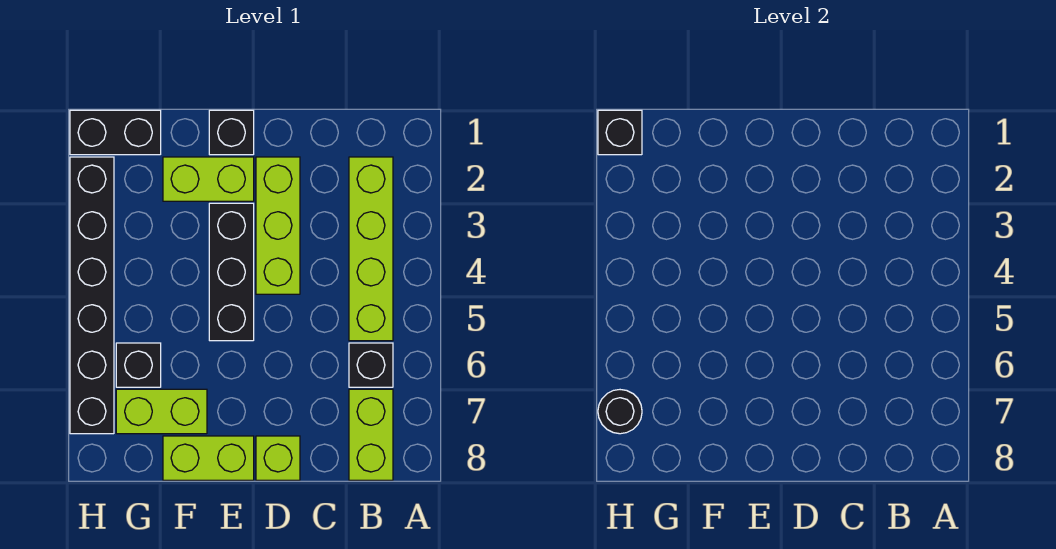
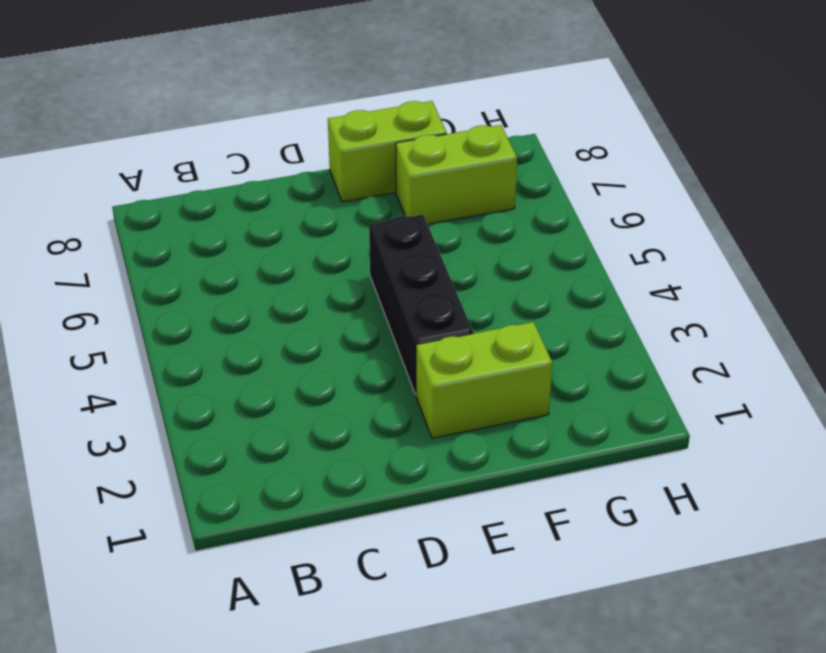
none -> lime 1x4 brick [349,157,393,341]
none -> black 1x1 brick [349,343,393,387]
none -> lime 1x2 brick [349,389,393,480]

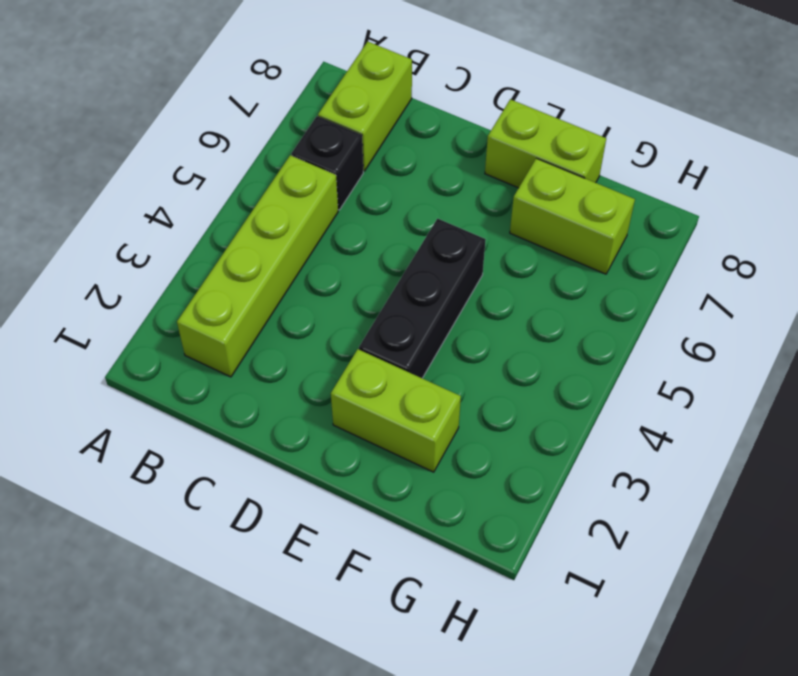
none -> lime 1x3 brick [256,157,300,294]
none -> lime 1x1 brick [256,436,300,480]
none -> black 1x1 brick [209,110,254,155]

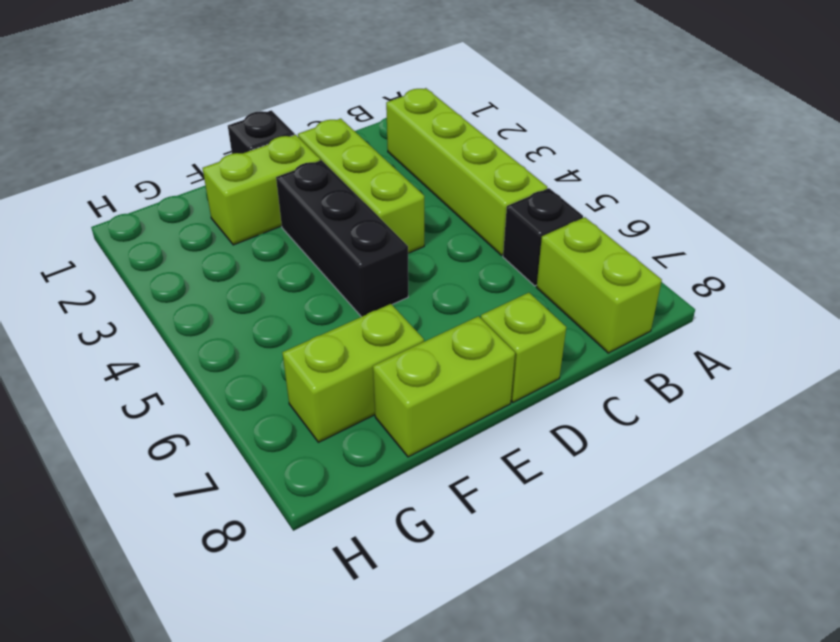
none -> black 1x2 brick [70,110,161,155]
none -> black 1x1 brick [116,343,161,387]
none -> black 1x6 brick [70,157,114,434]

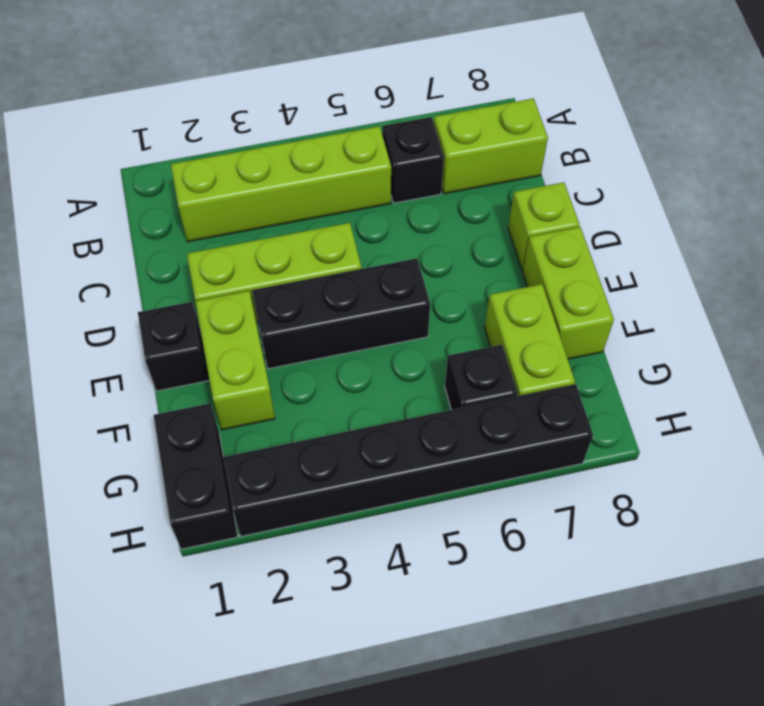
none -> black 1x1 brick [598,110,642,155]
none -> black 1x1 round brick [598,390,642,434]

